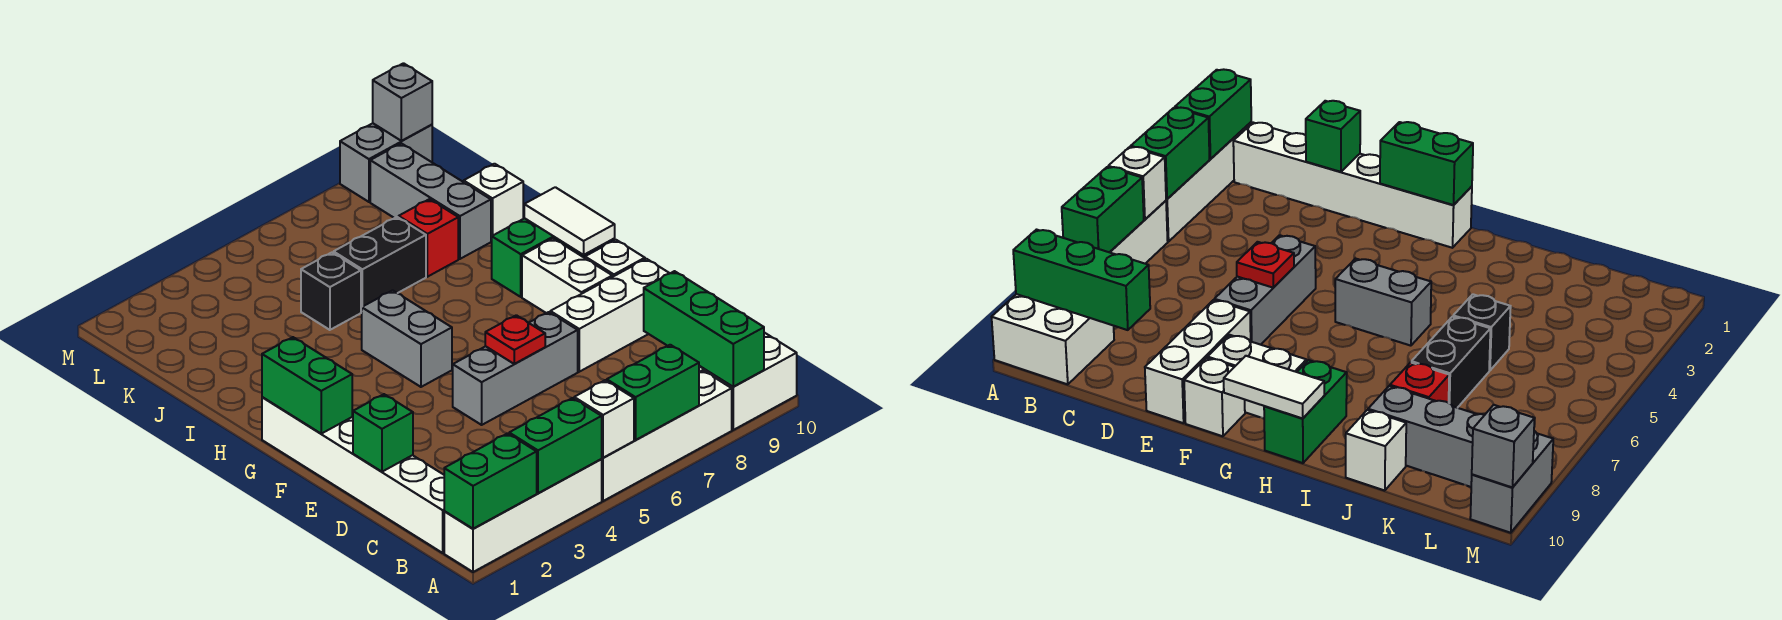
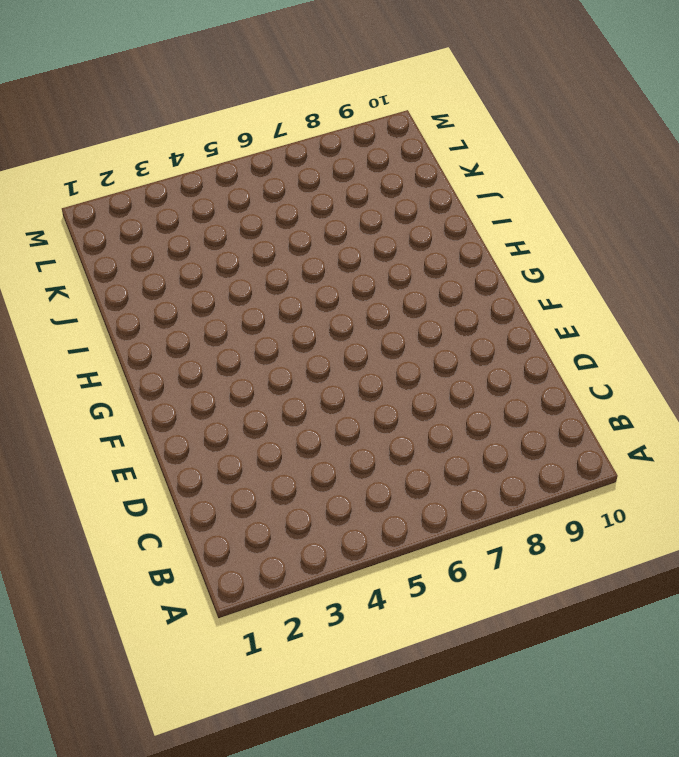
none -> white 1x4 brick [444,459,602,572]
none -> white 1x4 brick [602,370,732,501]
none -> white 2x2 brick [699,333,797,430]

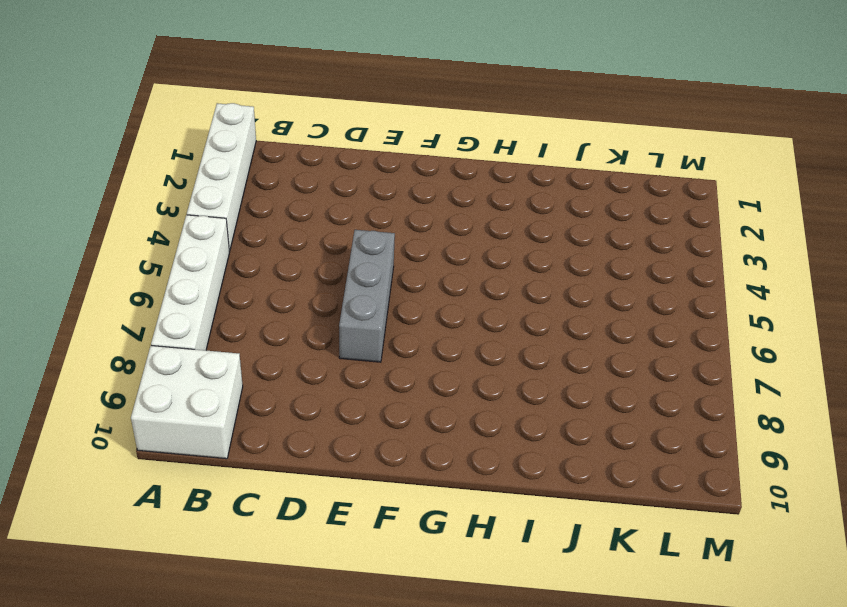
none -> white 1x6 brick [262,397,444,553]
none -> white 1x3 brick [550,259,670,372]
none -> white 1x2 brick [522,239,612,313]

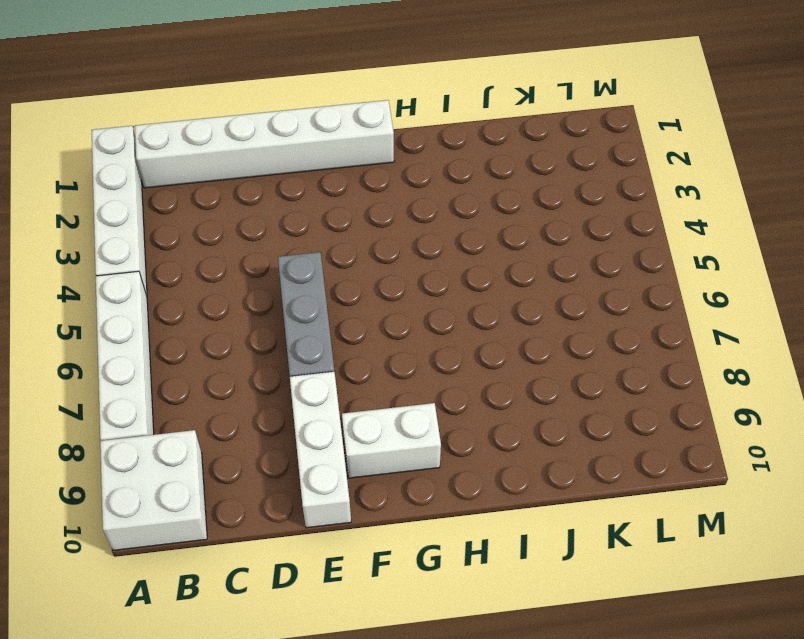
none -> white 1x1 brick [585,240,645,277]
none -> grey 1x2 brick [362,290,452,387]
none -> green 1x2 brick [492,218,584,297]

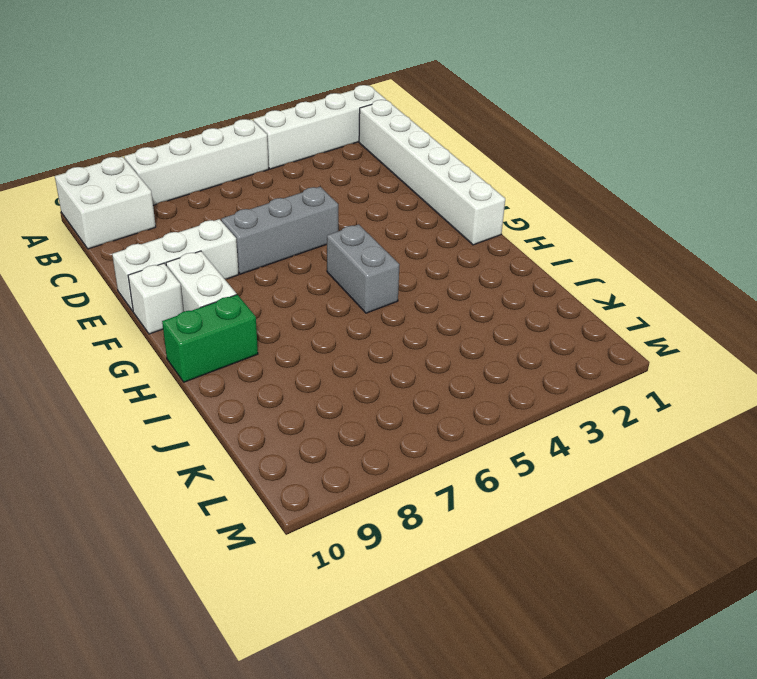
none -> black 1x1 brick [301,253,361,330]
none -> black 1x2 brick [334,217,426,312]
none -> red 1x1 brick [399,199,458,277]

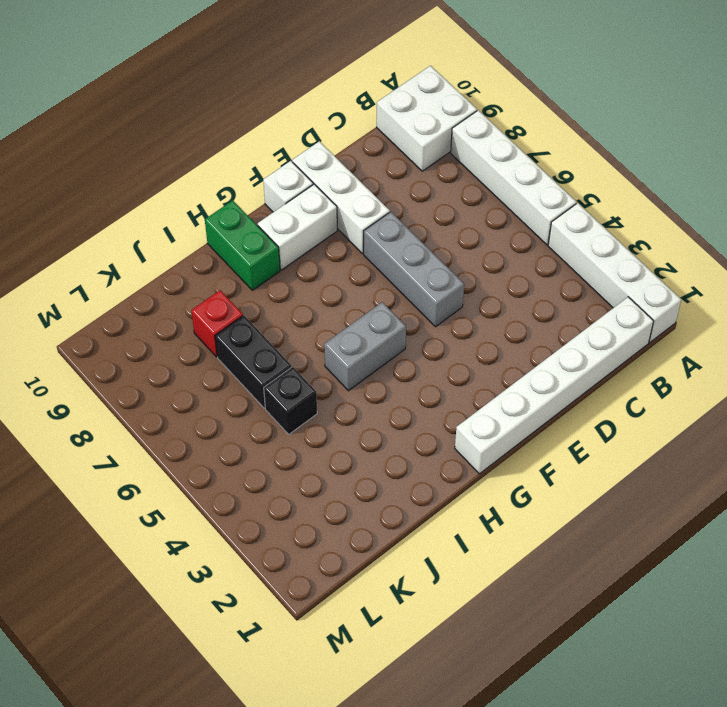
none -> grey 1x3 brick [370,143,491,259]
none -> white 1x1 brick [464,164,523,241]
none -> grey 1x2 brick [340,123,432,202]

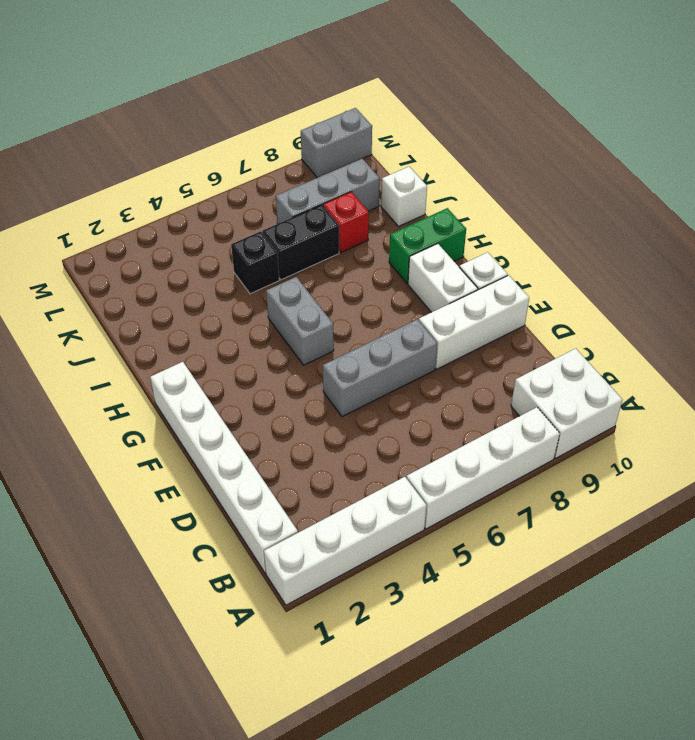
grey 1x3 brick [276,159,380,224] -> grey 1x3 brick turned to [370,143,491,259]
none -> green 1x2 brick [444,433,537,529]
none -> green 1x2 brick [509,398,602,493]
none -> white 1x1 brick [574,380,634,458]

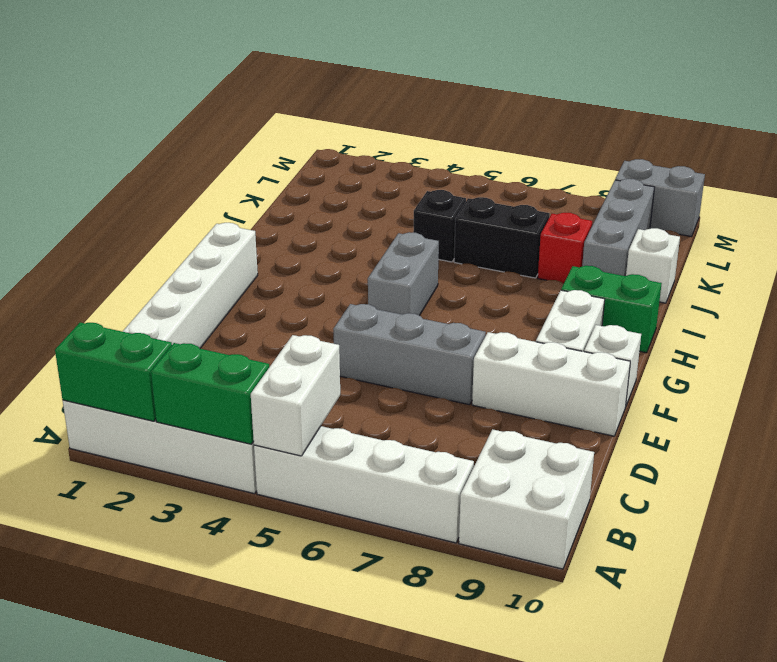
white 1x2 brick [251,335,340,456] -> white 1x1 brick [574,380,634,458]
none -> green 1x2 brick [607,345,699,440]
none -> green 1x3 brick [644,271,764,387]
none -> green 1x1 brick [353,394,413,472]

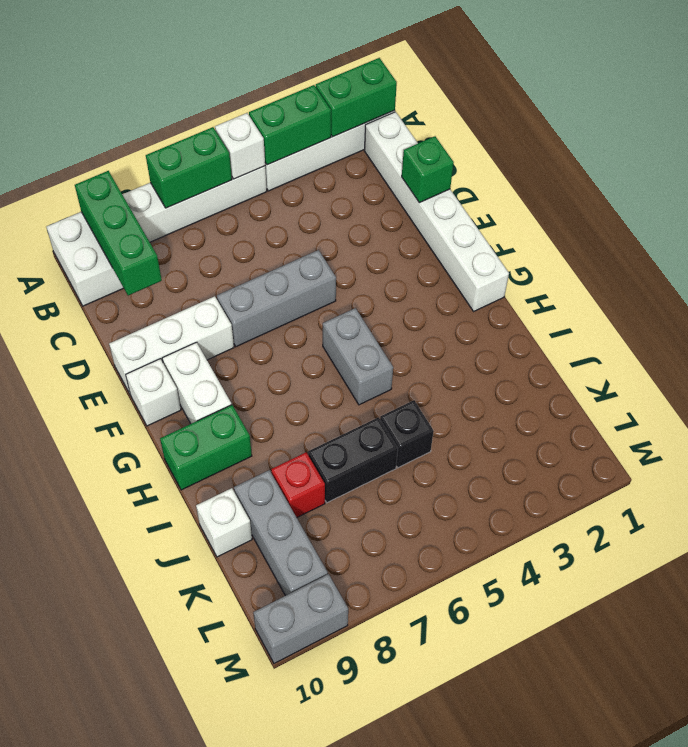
none -> red 1x1 plate [485,315,545,364]
none -> green 1x2 brick [262,337,352,434]
none -> white 1x2 tile [524,187,615,255]

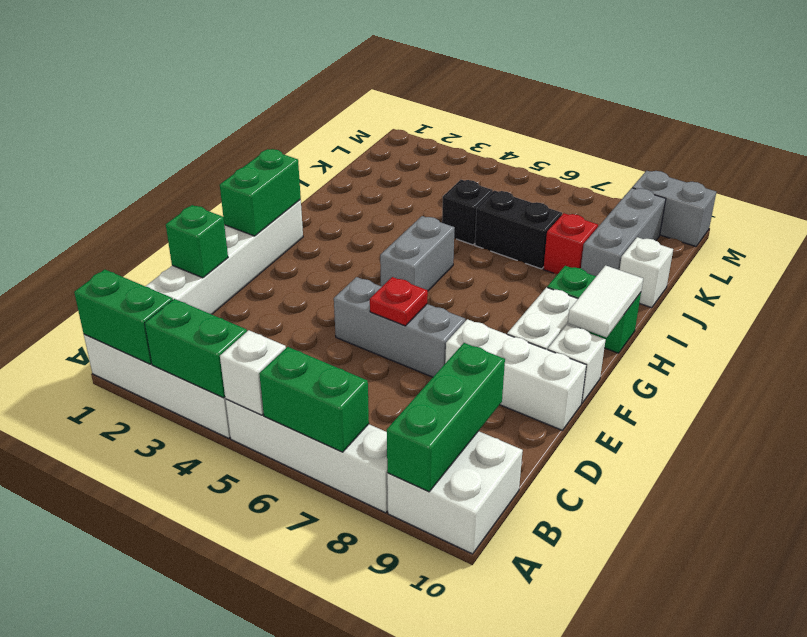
none -> grey 1x1 brick [373,63,432,141]

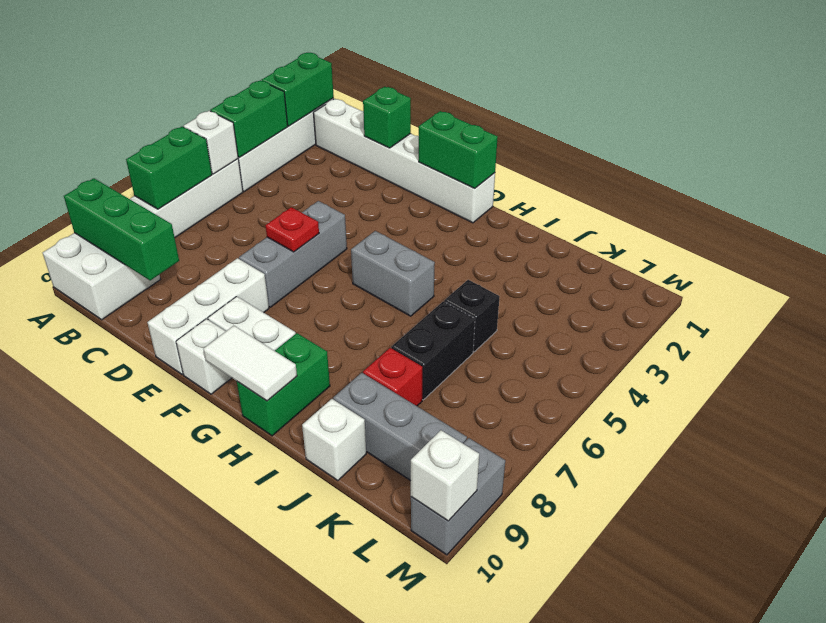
white 1x1 brick [411,430,479,521] -> grey 1x1 brick [373,63,432,141]

